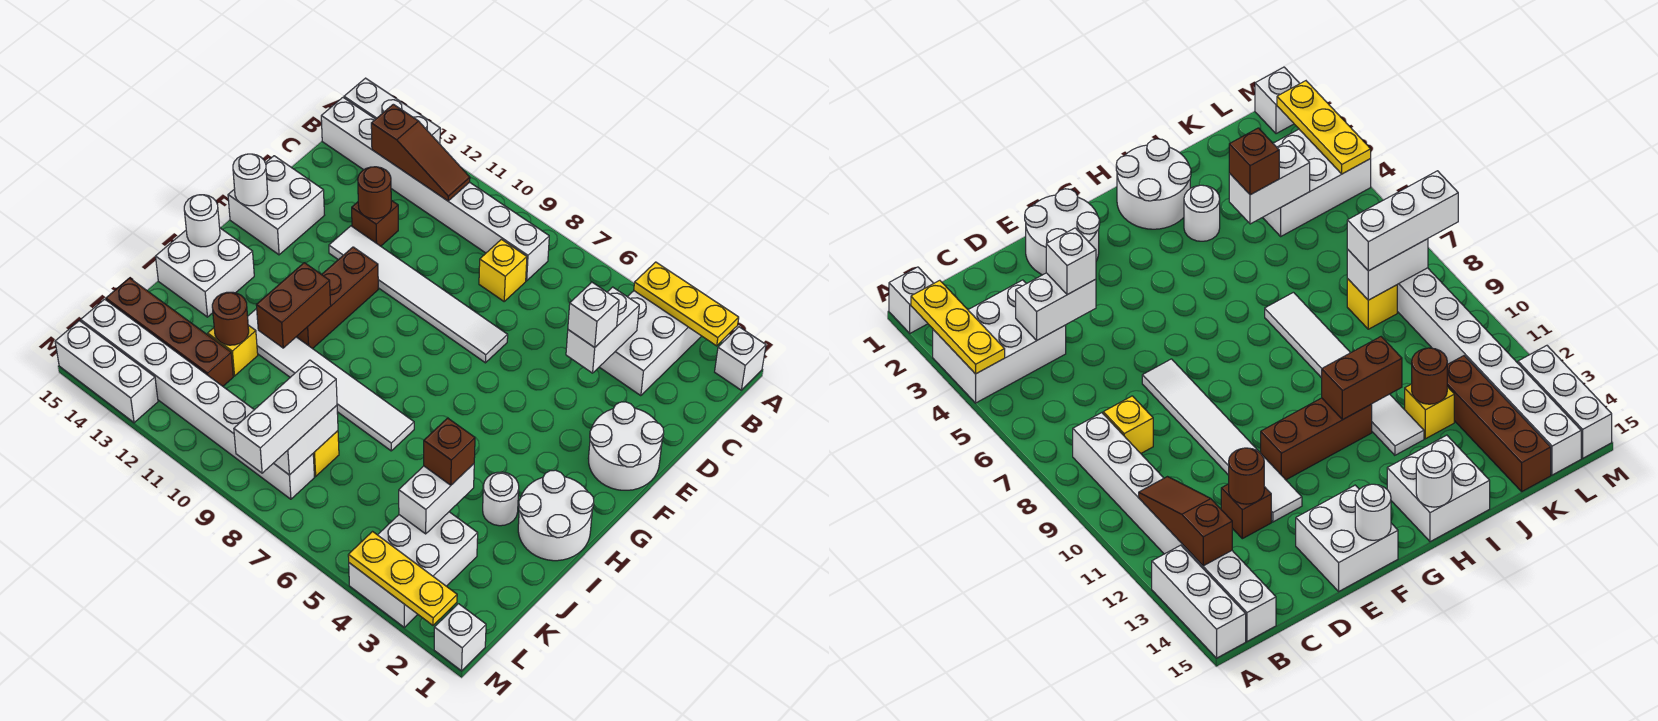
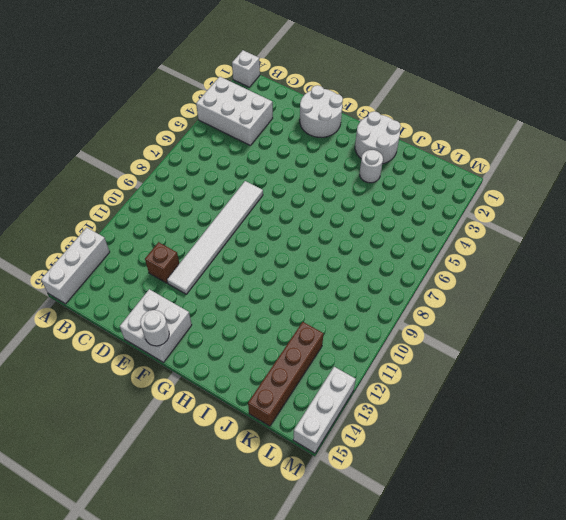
none -> white 1x8 brick [321,98,549,281]
none -> yellow 1x1 brick [479,239,527,301]
none -> brown 1x3 brick [297,247,378,349]
none -> white 2x2 brick [156,228,254,317]

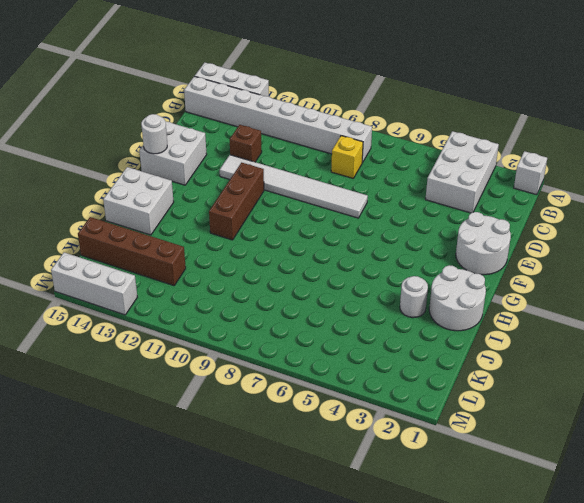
none -> white 1x6 tile [248,309,414,451]
none -> yellow 1x1 brick [208,325,258,376]
none -> white 2x3 brick [349,512,478,627]
none -> yellow 1x1 brick [313,431,339,476]

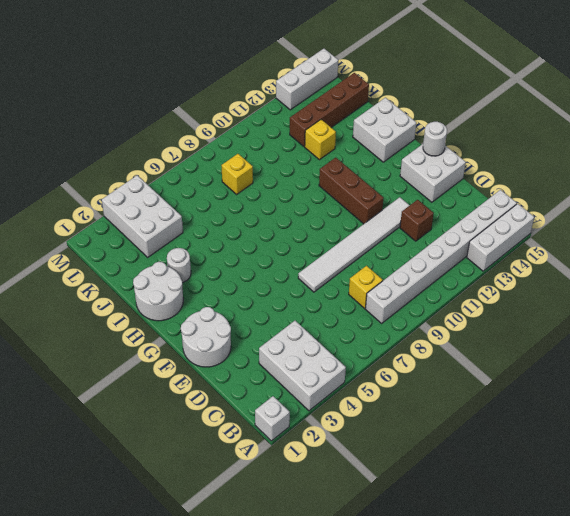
none -> white 1x6 tile [248,309,414,451]
none -> white 1x8 brick [81,299,314,499]
none -> white 1x1 brick [434,604,486,671]
none -> yellow 1x3 plate [634,262,739,346]

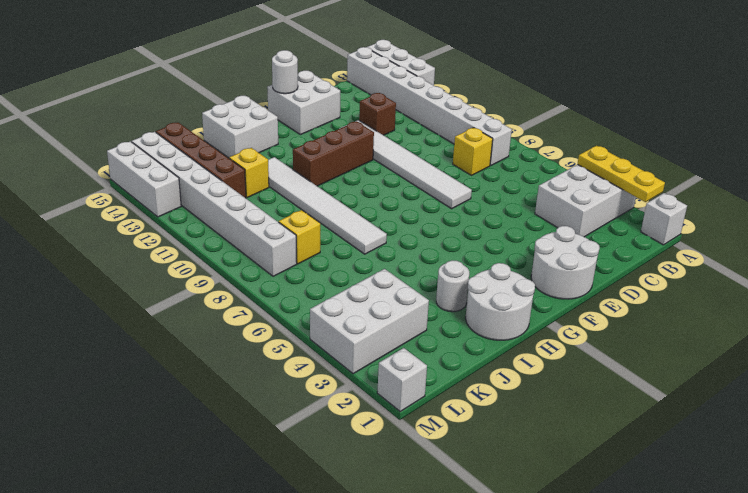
none -> brown 1x3 slope [371,104,470,201]
none -> white 1x2 brick [566,287,639,373]
none -> brown 1x1 round brick [358,167,391,219]
none -> brown 1x2 brick [256,263,331,348]

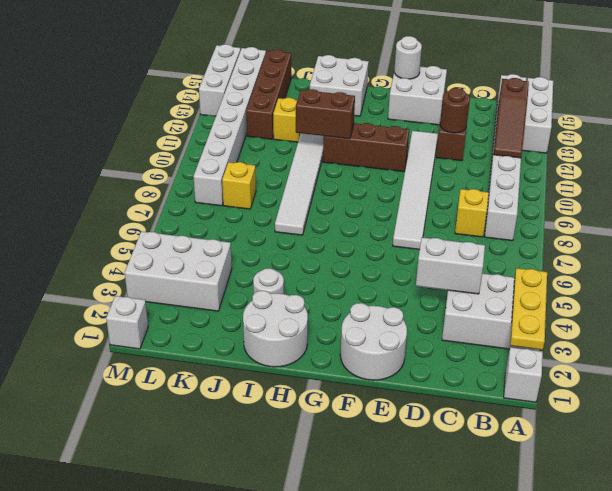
none -> white 1x1 round brick [184,195,220,247]
none -> white 1x2 brick [399,464,474,534]
none -> brown 1x1 round brick [212,292,249,345]
none -> white 1x2 brick [274,405,338,475]

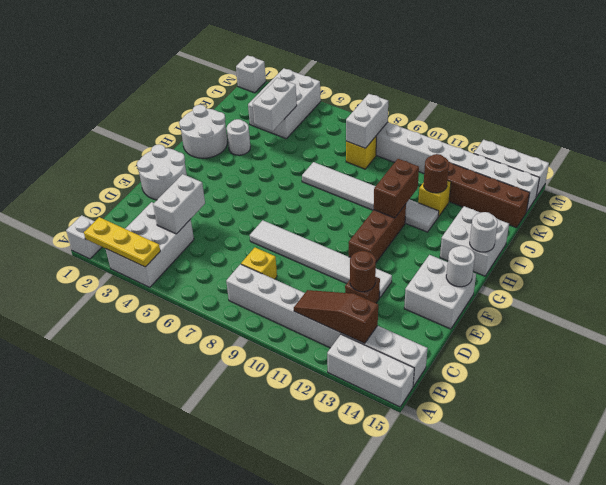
none -> yellow 1x3 plate [348,532,457,625]
none -> white 1x1 brick [568,282,619,347]
none -> brown 1x1 brick [424,418,475,485]
none -> white 1x3 brick [234,360,337,473]

